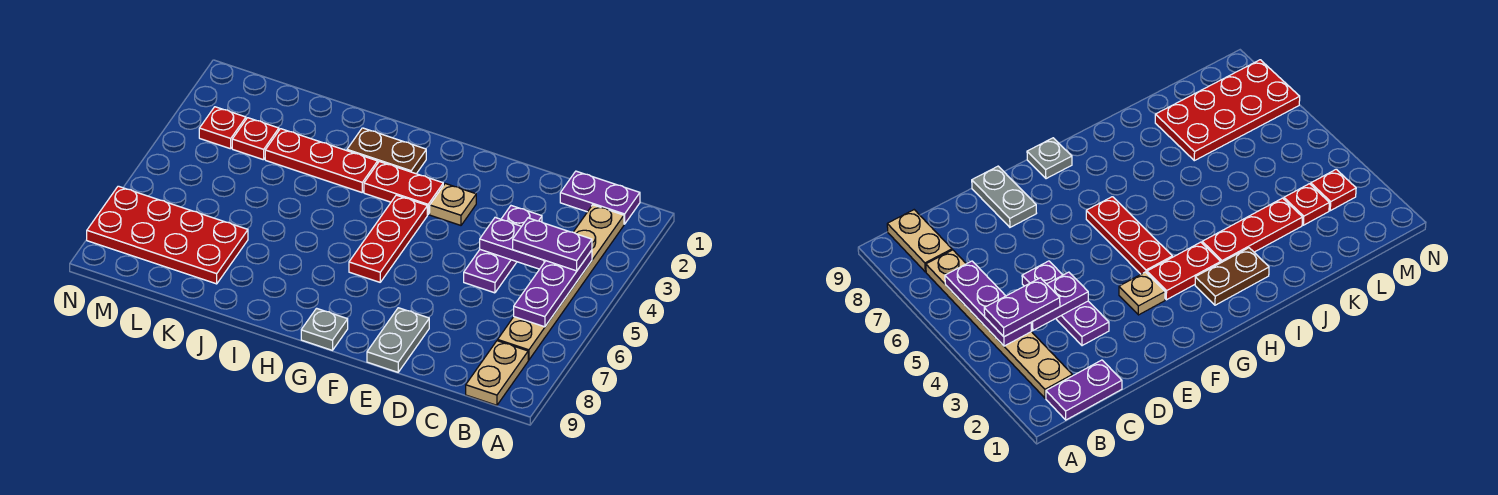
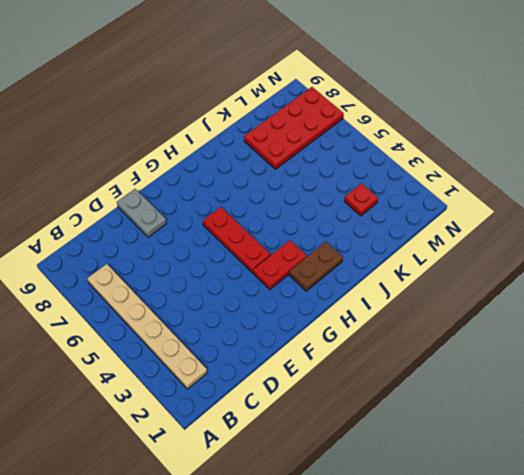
none -> purple 1x2 plate [560,171,640,224]
none -> tan 1x2 plate [466,341,528,405]
none -> purple 1x3 plate [464,206,542,293]

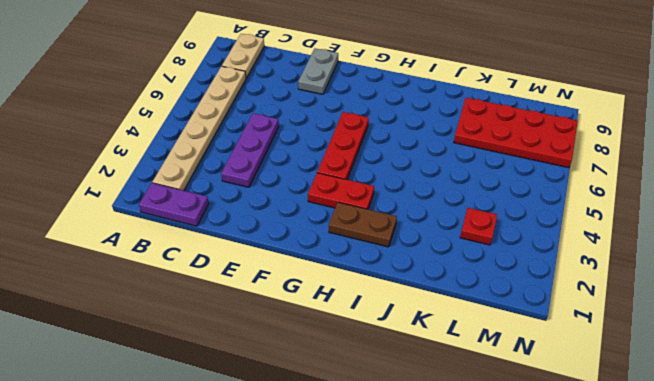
none -> tan 1x1 plate [430,184,476,225]
none -> grey 1x1 plate [301,308,348,350]
none -> red 1x3 plate [265,129,378,192]

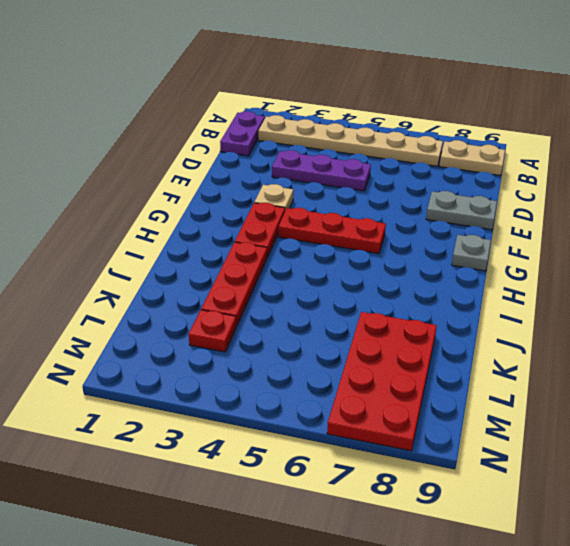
none -> brown 1x2 plate [347,128,426,174]
none -> red 1x1 plate [199,107,246,149]
none -> purple 1x3 plate [514,250,592,327]

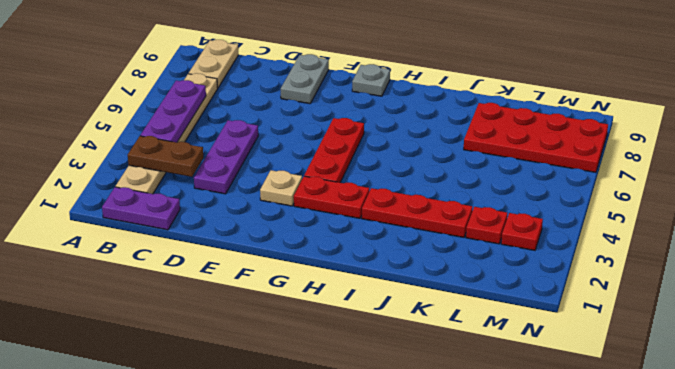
brown 1x2 plate [128,136,203,177] -> brown 1x2 plate moved to [347,128,426,174]
none -> purple 1x2 plate [480,218,545,269]
none -> purple 1x2 plate [513,218,592,271]

